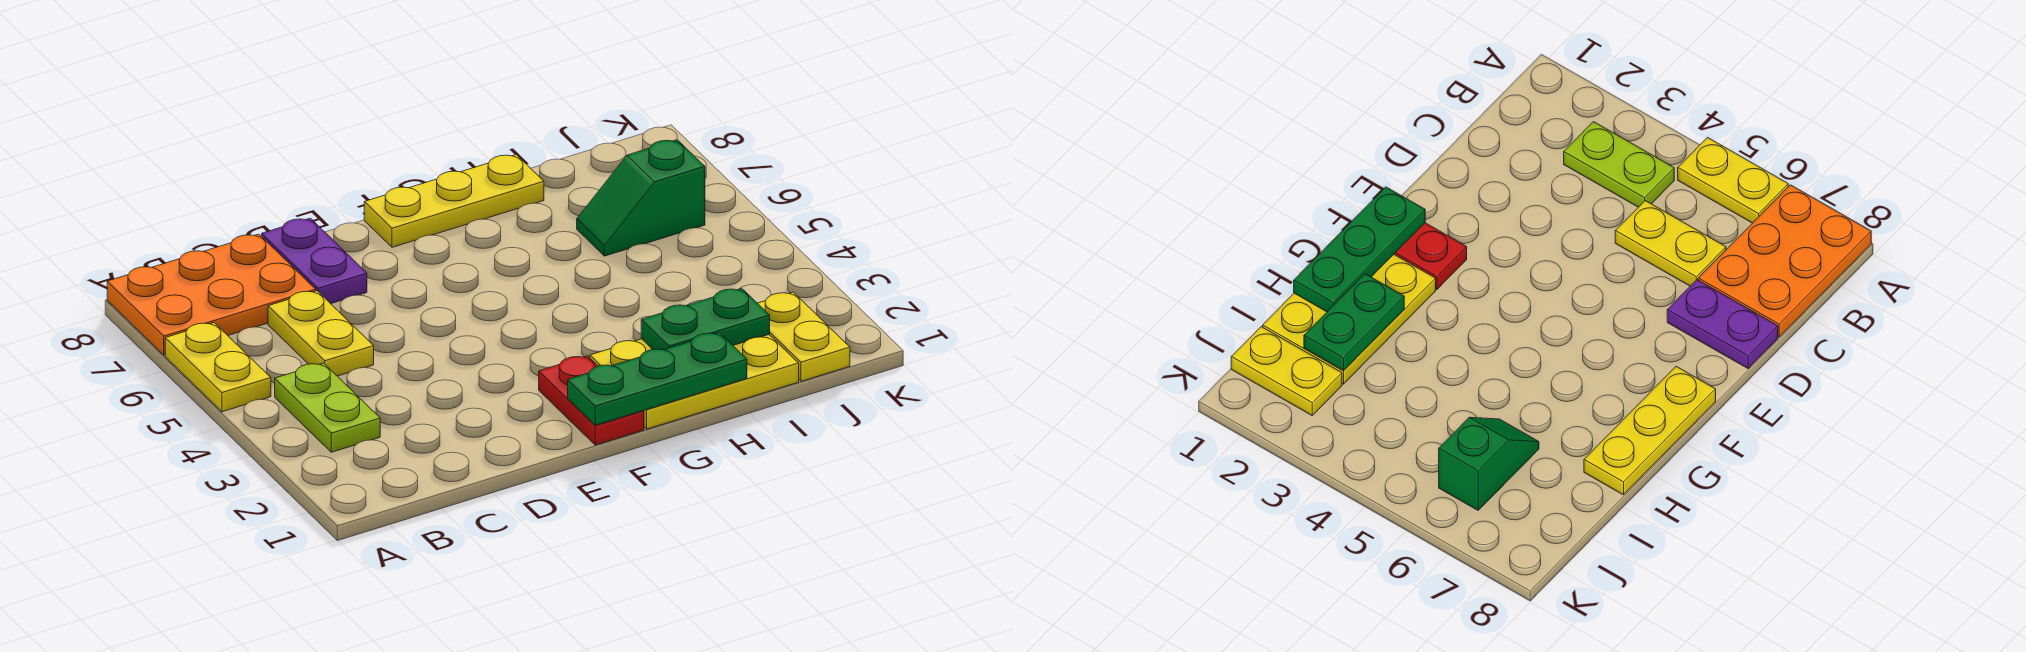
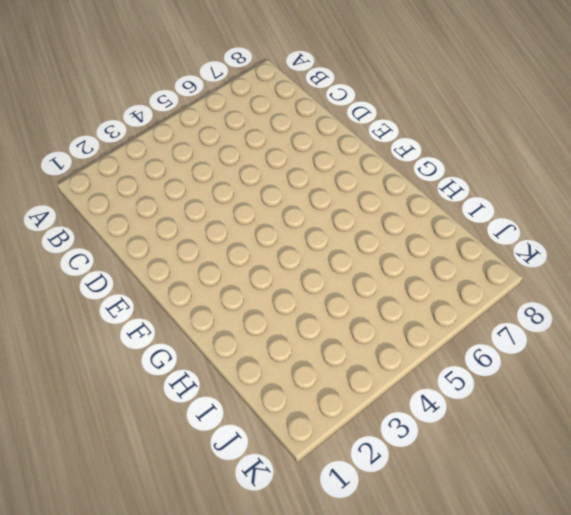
none -> yellow 1x2 plate [165,323,271,412]
none -> orange 2x3 plate [107,234,316,355]
none -> lime 1x2 plate [275,363,380,452]

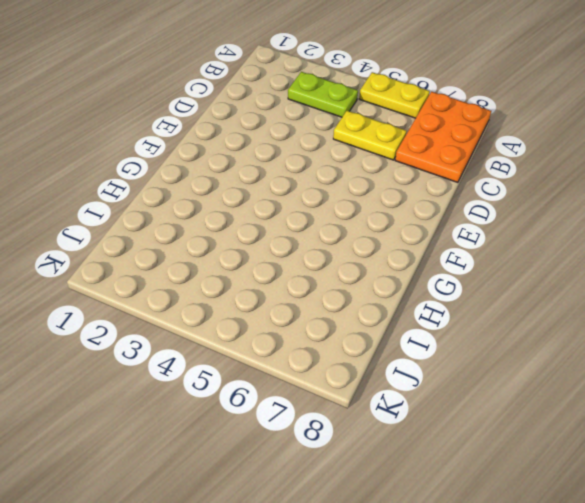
none -> purple 1x2 plate [262,218,367,304]
none -> red 1x2 plate [539,356,644,445]
none -> yellow 1x3 plate [364,155,544,247]

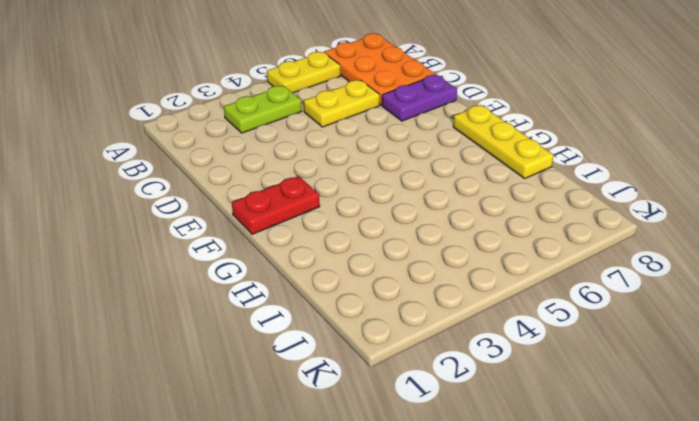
none -> yellow 2x3 plate [590,335,799,429]
none -> green 1x2 slope [577,140,705,256]
none -> yellow 1x2 plate [758,292,850,381]

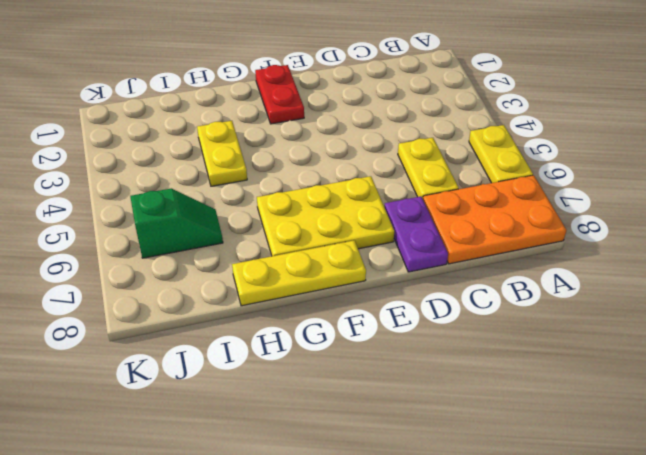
yellow 2x3 plate [257,176,394,256] -> yellow 2x3 plate moved to [590,335,799,429]
yellow 1x2 plate [197,121,247,186] -> yellow 1x2 plate moved to [758,292,850,381]
none -> lime 1x2 plate [275,363,380,452]
none -> green 1x3 plate [568,333,747,425]
none -> green 1x2 plate [641,288,770,350]

